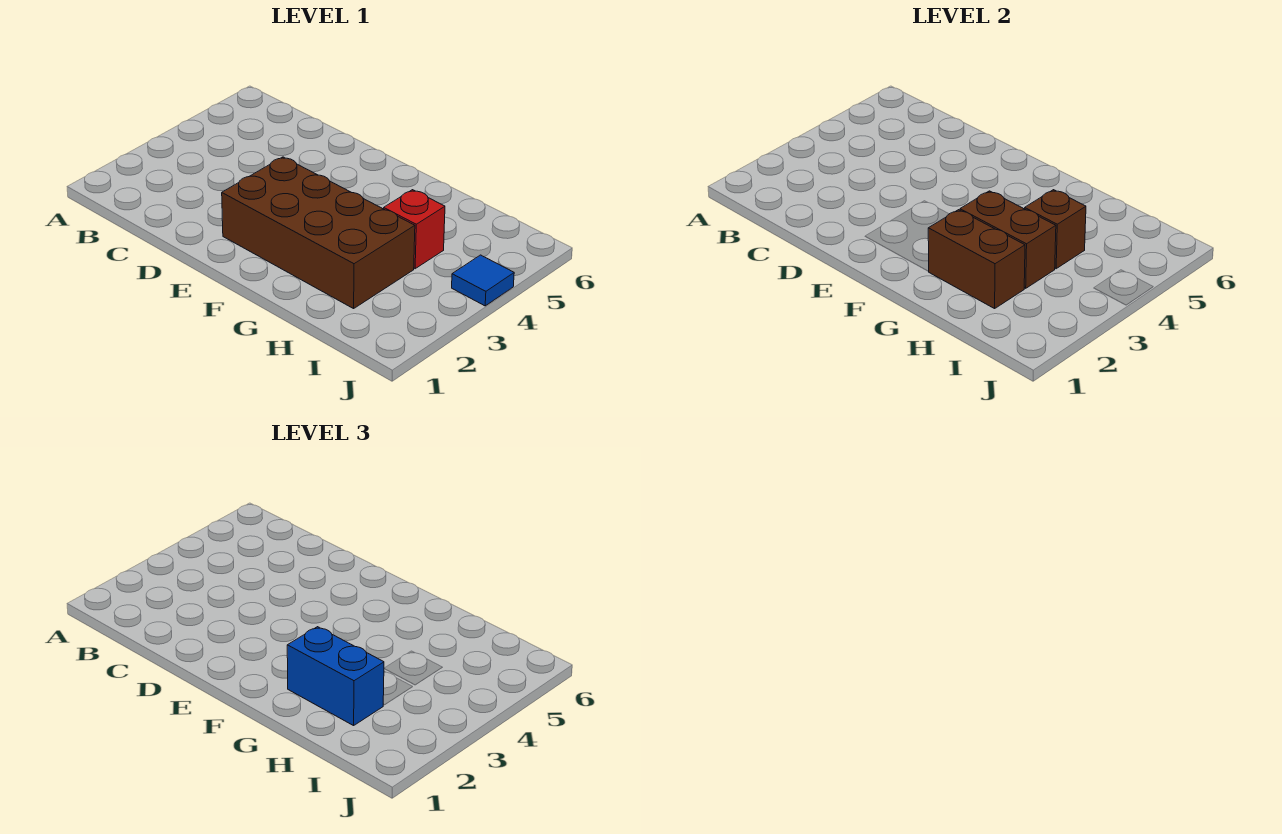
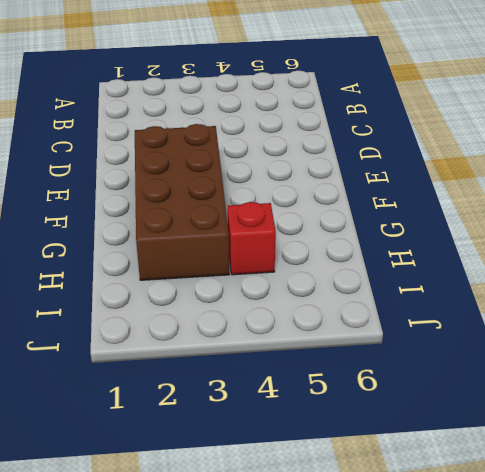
none -> blue 1x1 tile [452,255,514,306]
none -> brown 1x2 brick [928,210,1025,309]

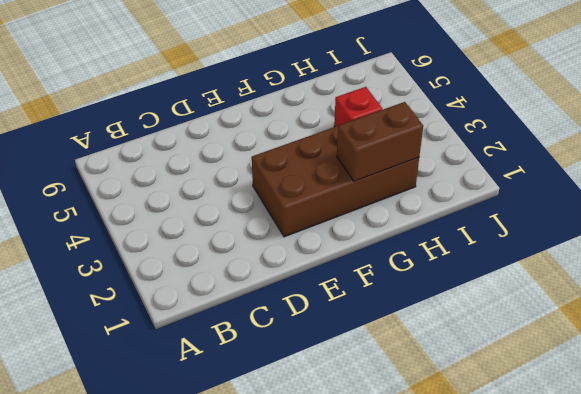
none -> blue 1x1 tile [452,255,514,306]
none -> brown 1x2 brick [960,191,1056,288]

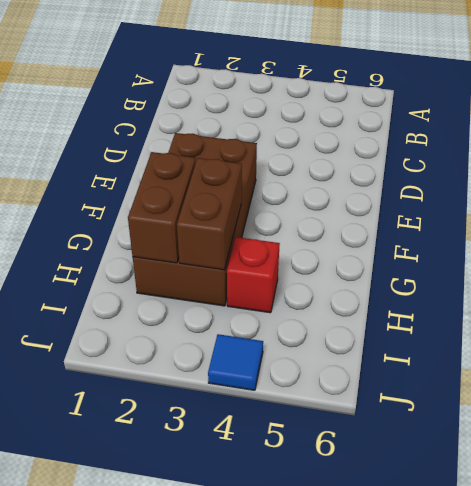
none -> brown 1x1 brick [1025,190,1086,269]
none -> blue 1x2 brick [287,627,384,726]

